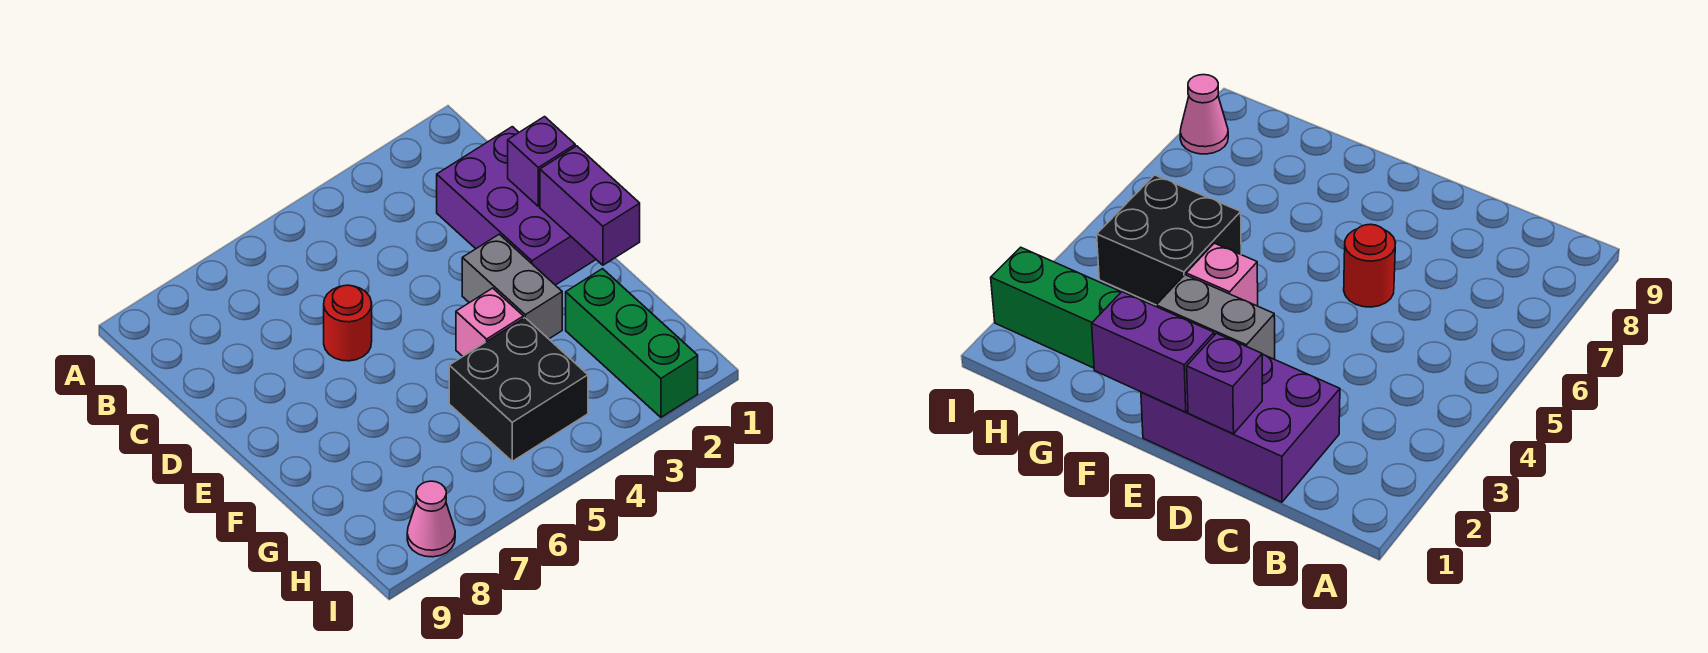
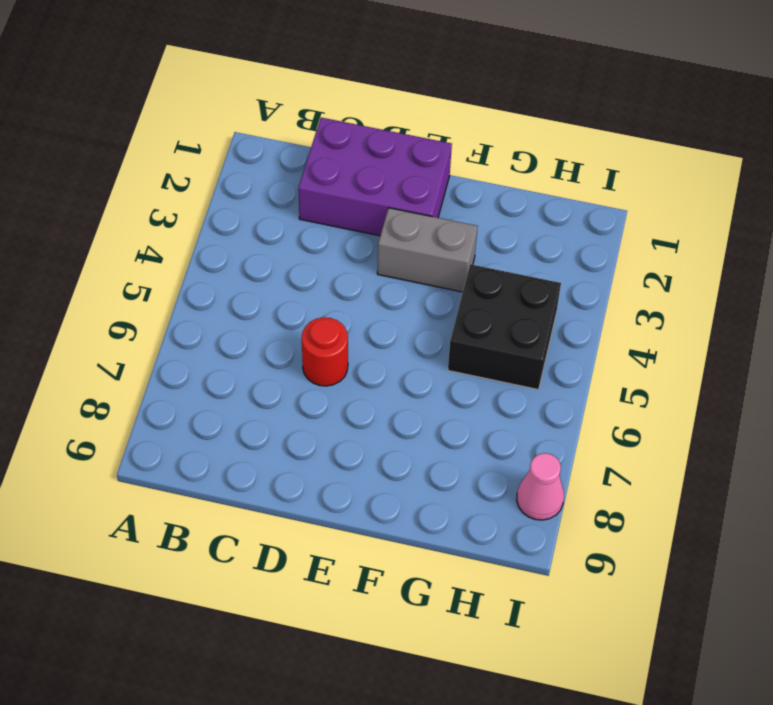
none -> pink 1x1 brick [456,288,523,356]
none -> green 1x3 brick [566,269,698,417]

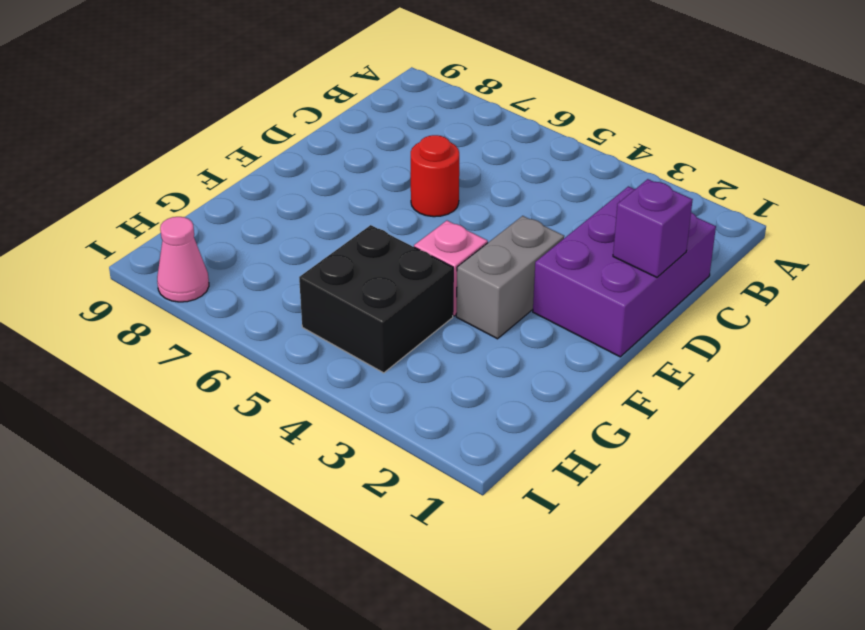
none -> green 1x3 brick [566,269,698,417]
none -> purple 1x2 brick [540,146,640,265]

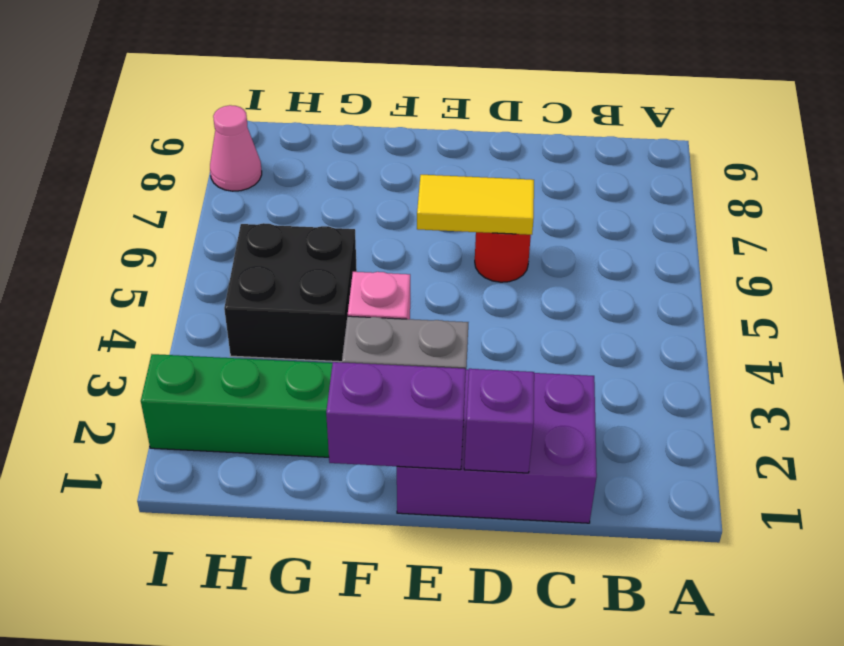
yellow 1x2 tile [417,175,534,235] -> none

